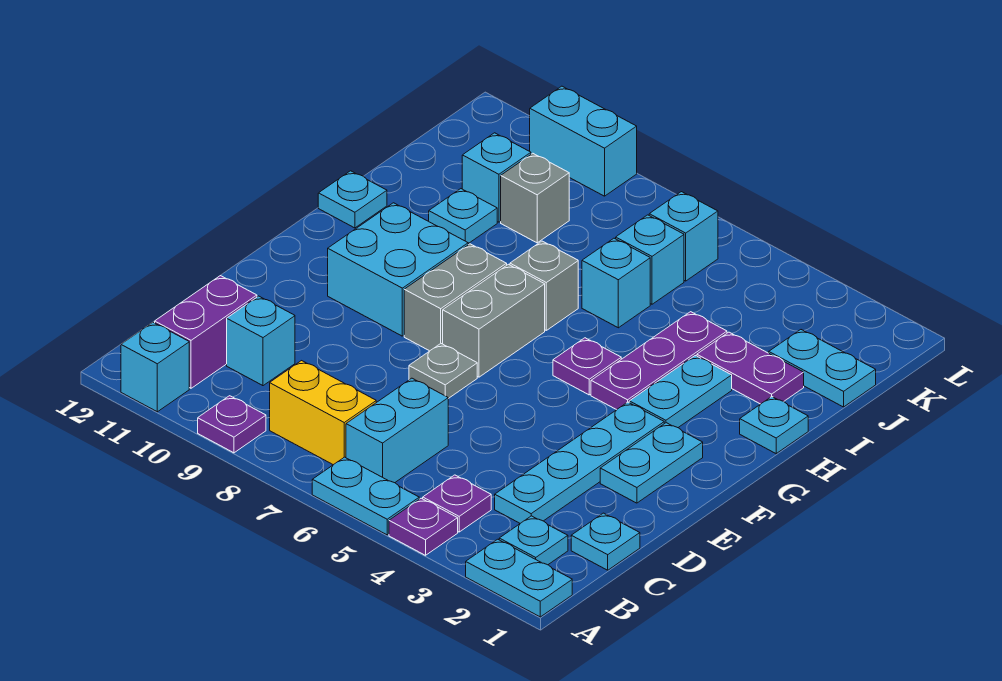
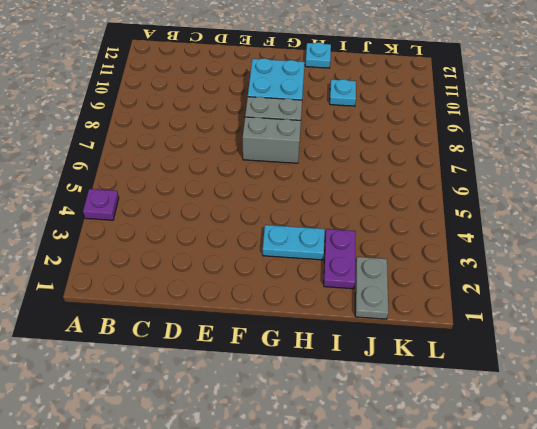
grey 1x2 plate [355,257,388,319] -> cyan 1x2 plate [769,330,876,407]
none -> cyan 1x2 plate [466,539,572,617]
none -> cyan 1x2 plate [312,457,419,535]
none -> purple 1x1 plate [198,396,266,453]
none -> cyan 1x1 brick [121,322,189,412]

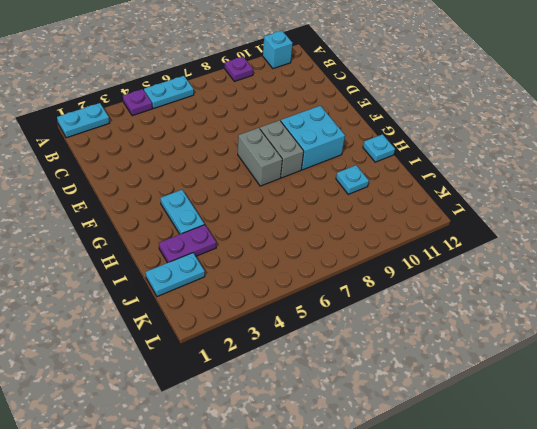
none -> cyan 1x1 plate [499,516,568,565]
none -> purple 1x1 plate [423,475,491,532]
none -> cyan 1x2 brick [346,378,448,483]
none -> yellow 1x2 brick [270,361,376,465]

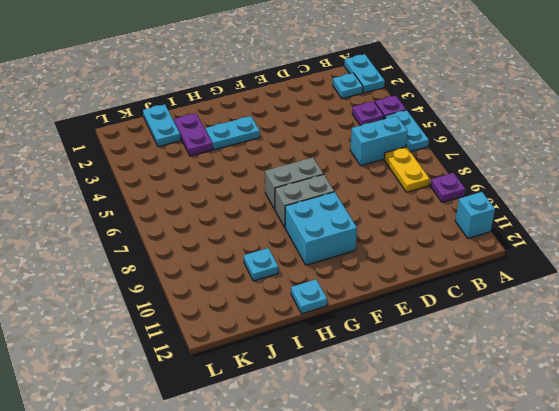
yellow 1x2 plate [384,147,430,192] -> yellow 1x2 brick [270,361,376,465]
none -> purple 1x2 brick [155,276,257,388]
none -> cyan 1x1 plate [571,513,640,570]
none -> cyan 1x4 plate [495,402,664,523]
none -> cyan 1x1 brick [227,296,295,386]

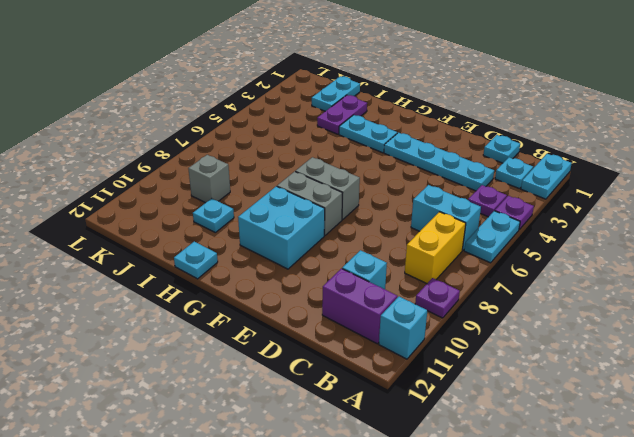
none -> cyan 1x2 plate [600,423,703,503]
none -> grey 1x1 plate [409,344,477,399]
none -> purple 1x3 plate [591,312,727,410]
none -> purple 1x1 plate [553,338,621,395]

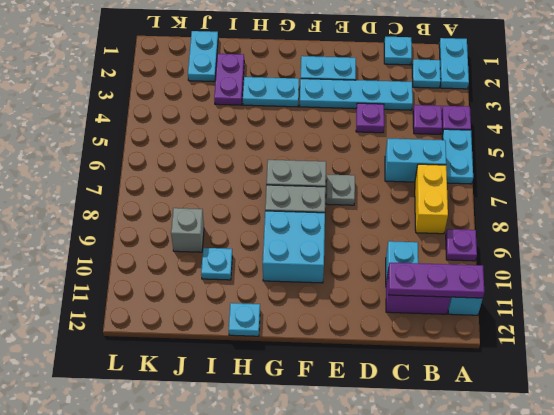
purple 1x3 plate [388,263,484,298] -> purple 1x3 plate moved to [591,312,727,410]
purple 1x1 plate [356,103,384,133] -> purple 1x1 plate moved to [553,338,621,395]
none -> cyan 1x1 plate [740,397,808,454]
none -> grey 1x1 brick [510,241,578,330]
none -> cyan 1x1 brick [582,238,650,328]
none -> cyan 1x1 brick [616,215,684,304]

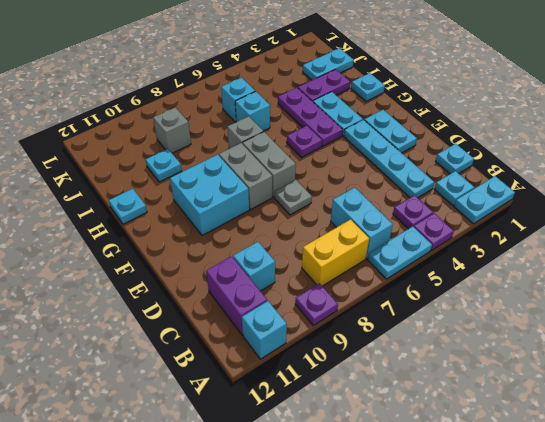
none -> cyan 1x1 brick [462,133,531,222]
none -> cyan 1x1 brick [649,192,718,281]
none -> cyan 1x2 brick [530,86,637,196]

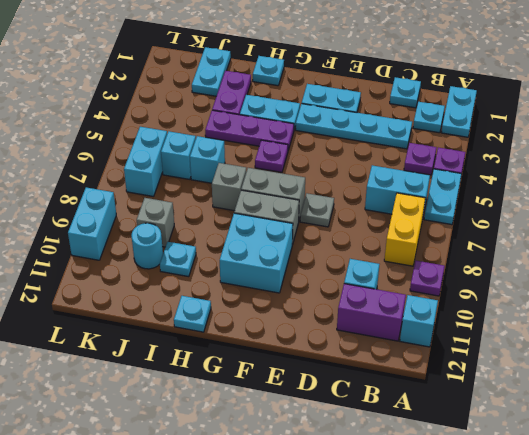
cyan 1x1 round brick [132,223,163,269] -> cyan 1x1 brick [462,133,531,222]
cyan 1x2 brick [124,127,167,197] -> cyan 1x1 brick [649,192,718,281]

